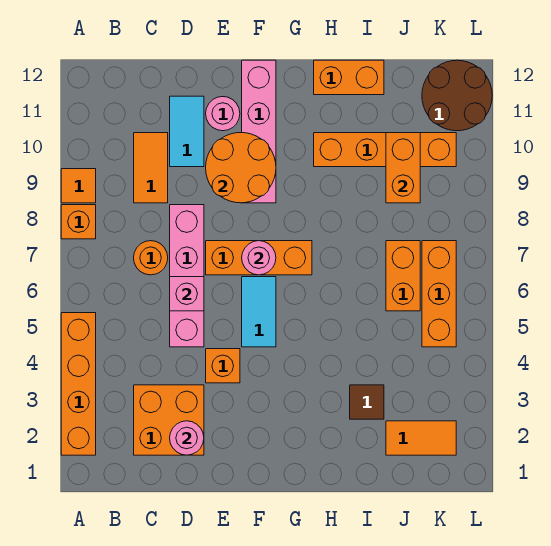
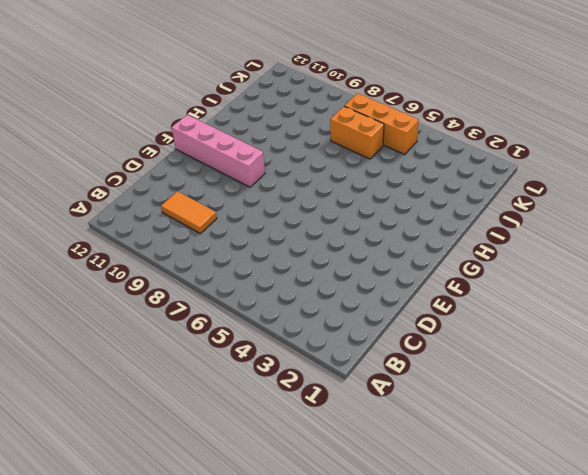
none -> orange 1x4 brick [61,313,96,455]
none -> orange 1x1 brick [61,205,96,239]
none -> orange 1x1 tile [61,169,96,203]

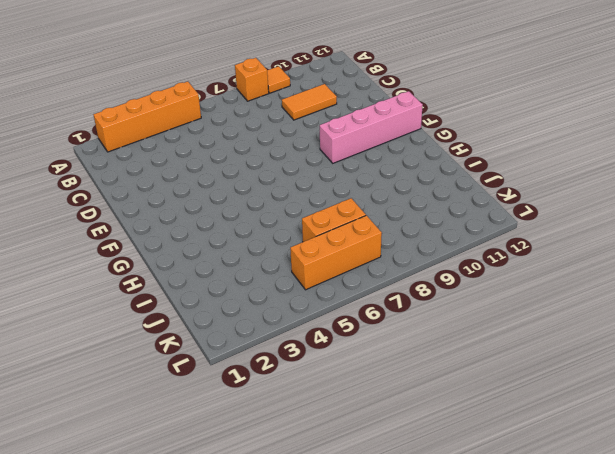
none -> orange 2x2 brick [134,385,204,455]
none -> orange 1x1 round brick [134,241,168,275]
none -> pink 1x4 brick [170,205,204,347]

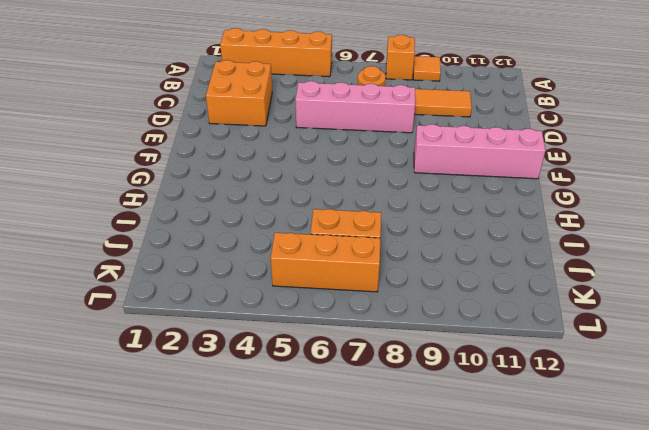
none -> cyan 1x2 tile [170,96,204,167]
none -> orange 1x1 brick [206,349,240,383]
none -> orange 1x3 brick [206,241,312,275]

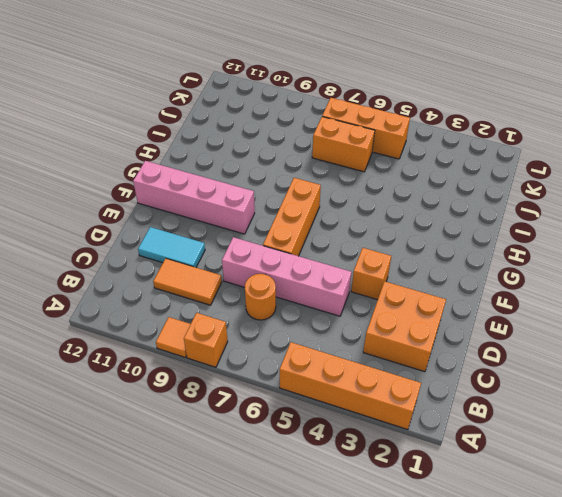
none -> pink 1x1 round brick [206,97,240,131]
none -> cyan 1x2 tile [242,277,276,347]
none -> orange 1x4 brick [314,133,456,167]

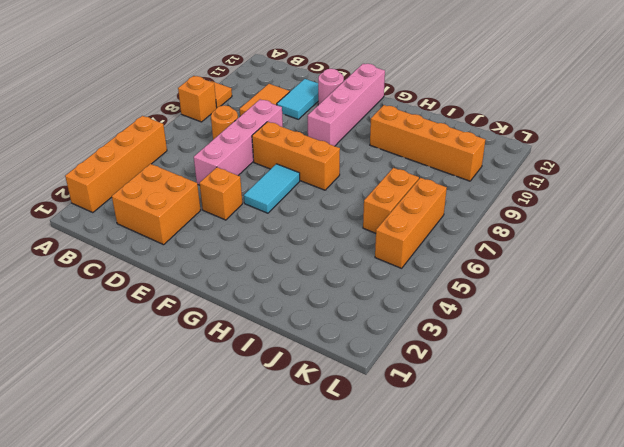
none -> orange 1x2 brick [314,60,384,95]
none -> brown 1x1 tile [350,385,384,419]
none -> orange 1x2 tile [386,421,456,455]

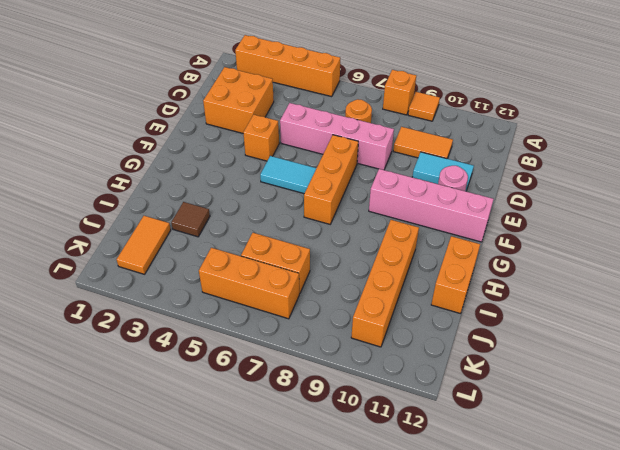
none -> brown 2x2 round brick [422,60,492,131]
none -> pink 1x1 round brick [170,421,204,455]
none -> pink 1x1 brick [170,277,204,311]

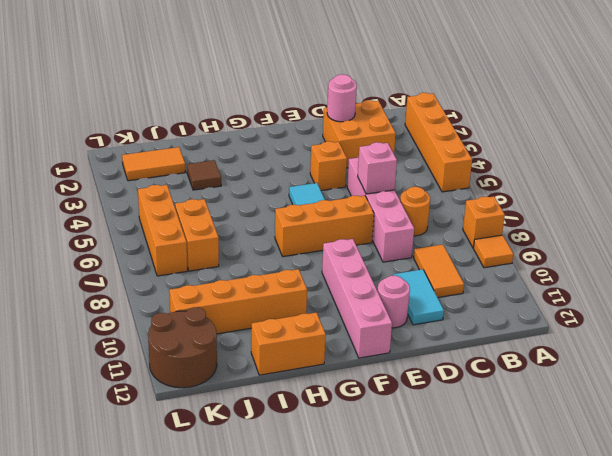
none -> orange 2x2 round brick [206,133,276,203]
none -> pink 1x1 round brick [242,241,276,275]
none -> orange 1x2 brick [386,133,420,203]

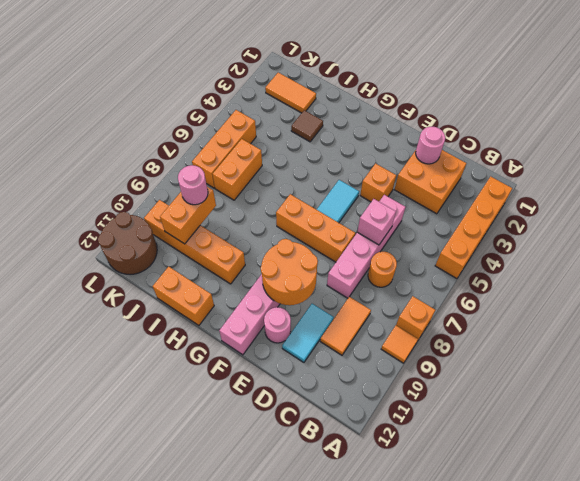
pink 1x1 round brick [178,165,208,205] -> pink 1x1 round brick moved to [242,241,276,275]

